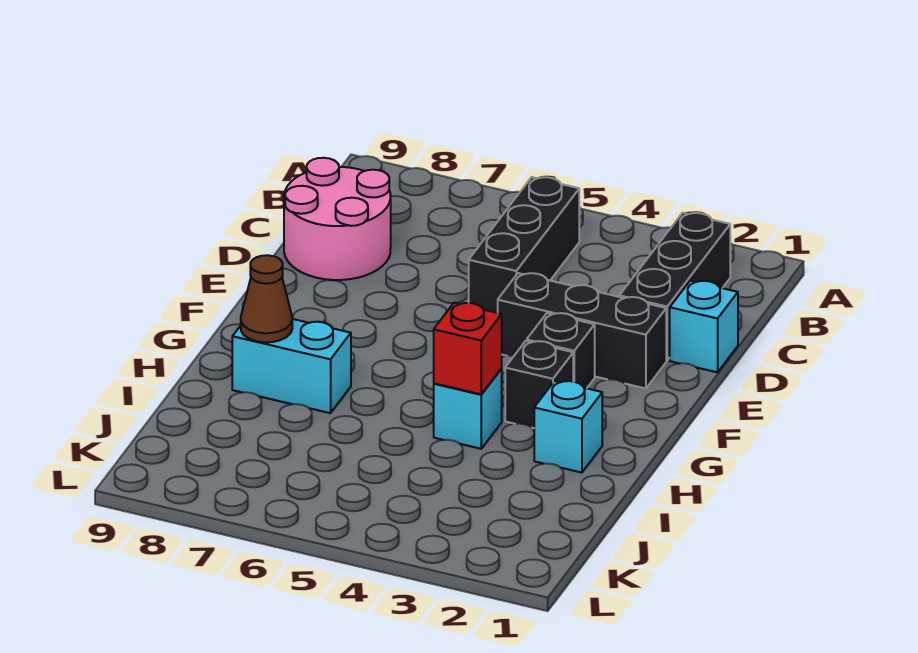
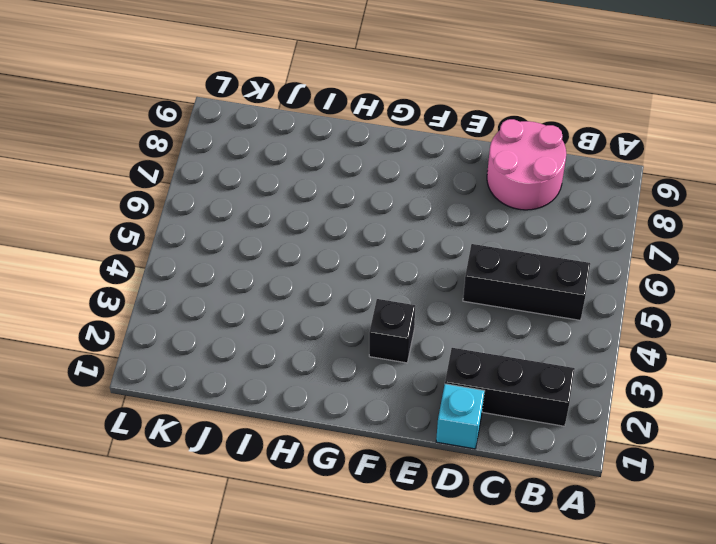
none -> black 1x3 brick [498,273,666,388]
none -> black 1x1 brick [505,341,573,428]
none -> cyan 1x1 brick [534,381,602,473]

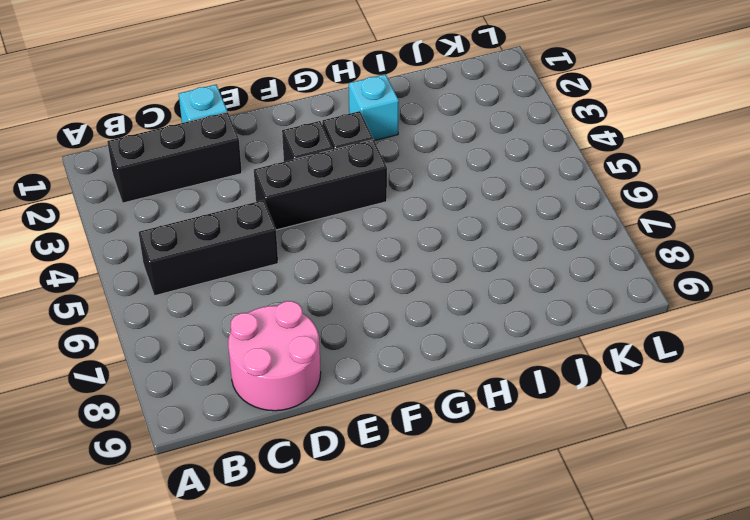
black 1x3 brick [254,140,387,230] -> black 1x3 brick turned to [498,273,666,388]
none -> cyan 1x1 brick [434,369,502,449]
none -> cyan 1x2 brick [232,319,351,413]
none -> red 1x1 brick [434,303,502,394]

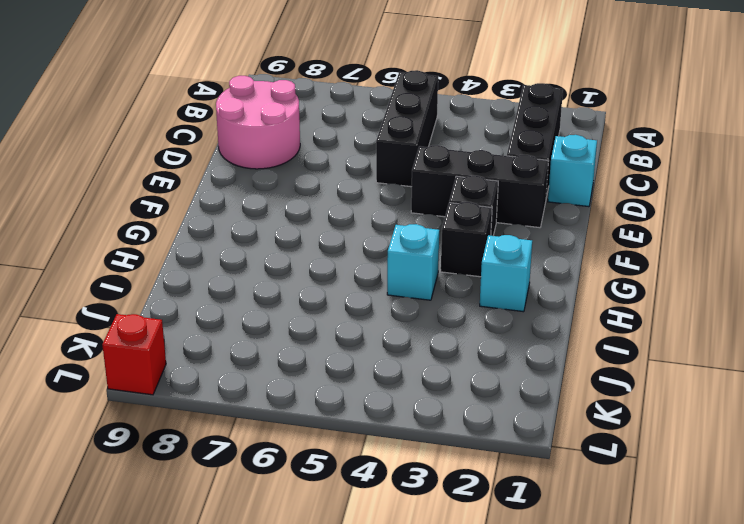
red 1x1 brick [102,314,166,395] -> red 1x1 brick moved to [434,303,502,394]
none -> cyan 1x2 brick [232,319,351,413]
none -> brown 1x1 cone [241,255,292,342]

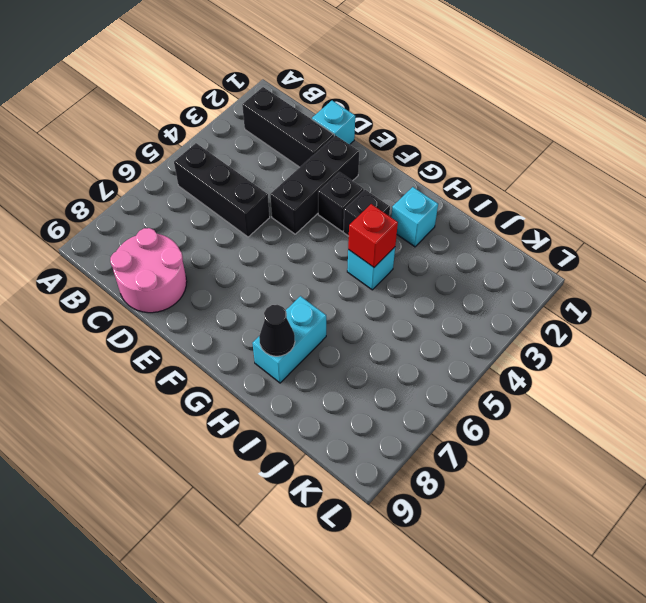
black 1x1 cone [259,305,295,356] -> brown 1x1 cone [241,255,292,342]

